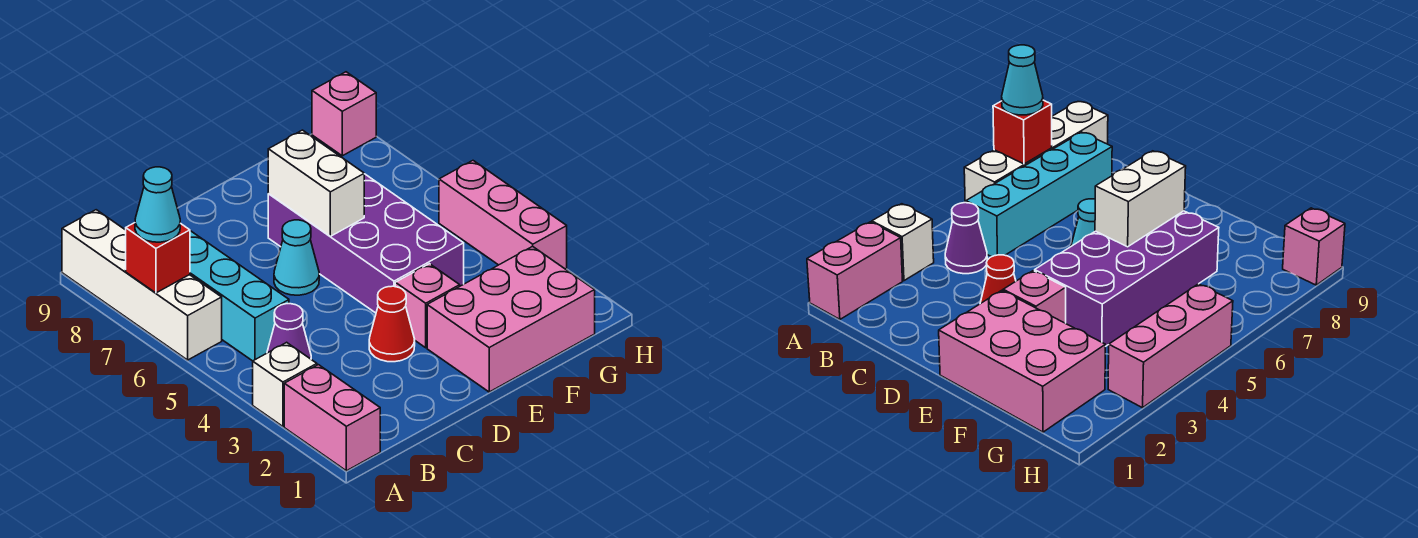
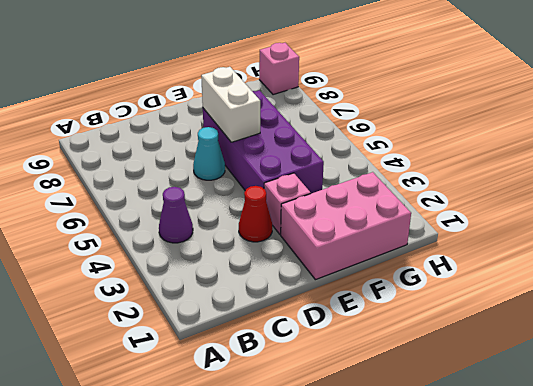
none -> pink 1x2 brick [284,365,380,471]
none -> white 1x1 brick [253,342,317,426]
none -> white 1x4 brick [62,210,222,360]

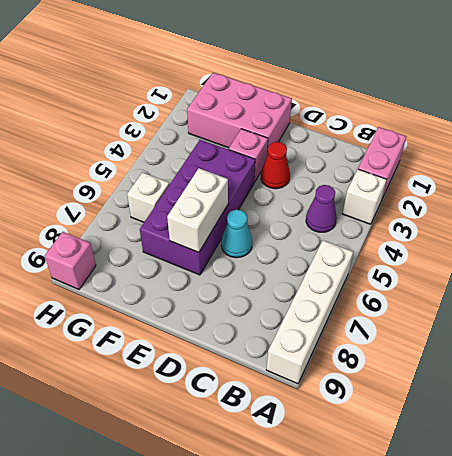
white 1x1 brick [127,172,170,222] -> none
none -> cyan 1x4 brick [190,231,289,361]
none -> pink 1x3 brick [439,161,567,270]
none -> red 1x1 brick [126,223,190,293]

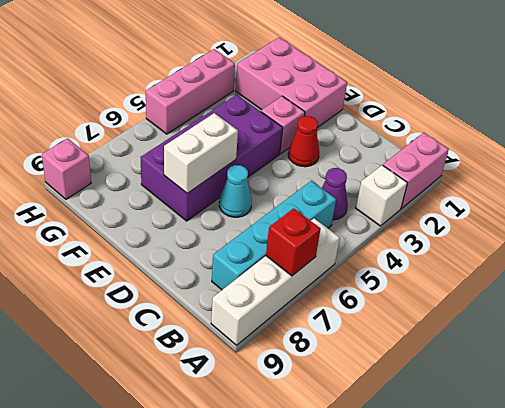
none -> cyan 1x1 cone [135,167,180,242]

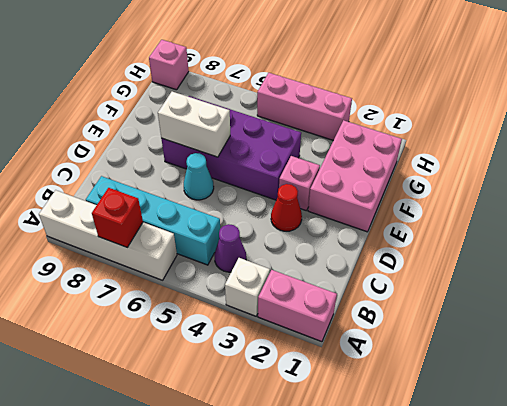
none -> cyan 1x1 cone [135,167,180,242]

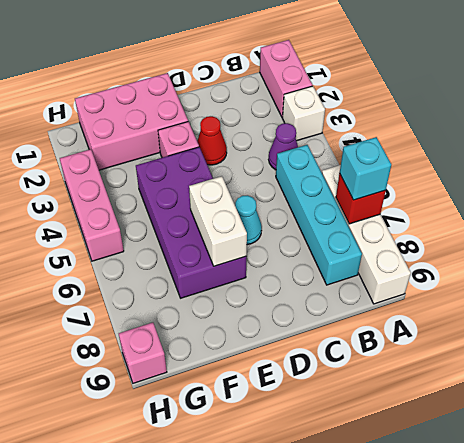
cyan 1x1 brick [340,137,391,200] -> cyan 1x1 cone [135,167,180,242]

